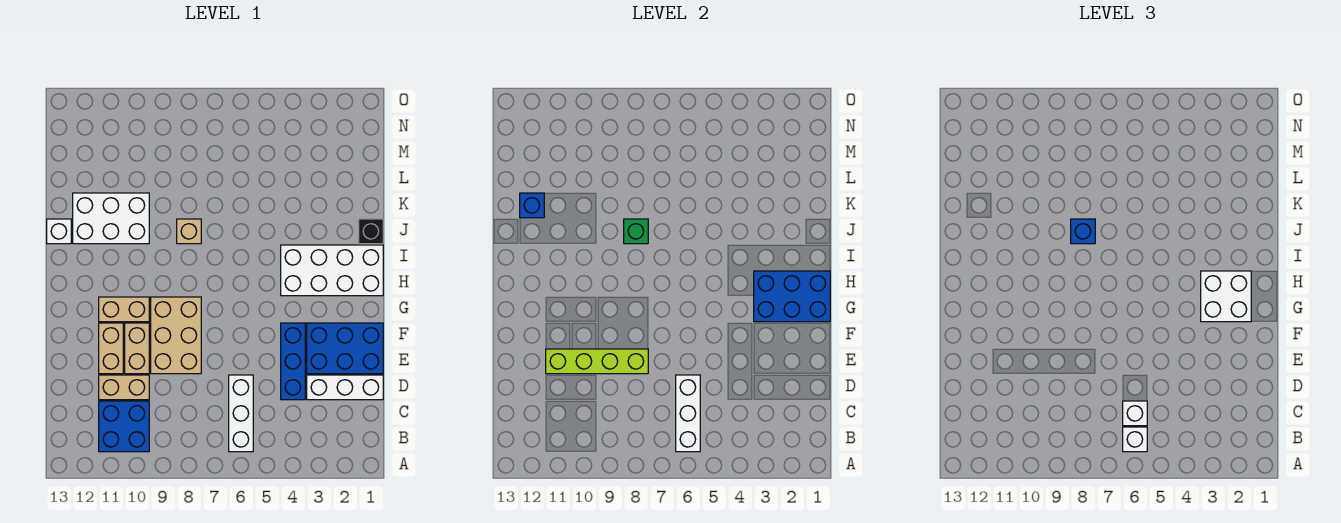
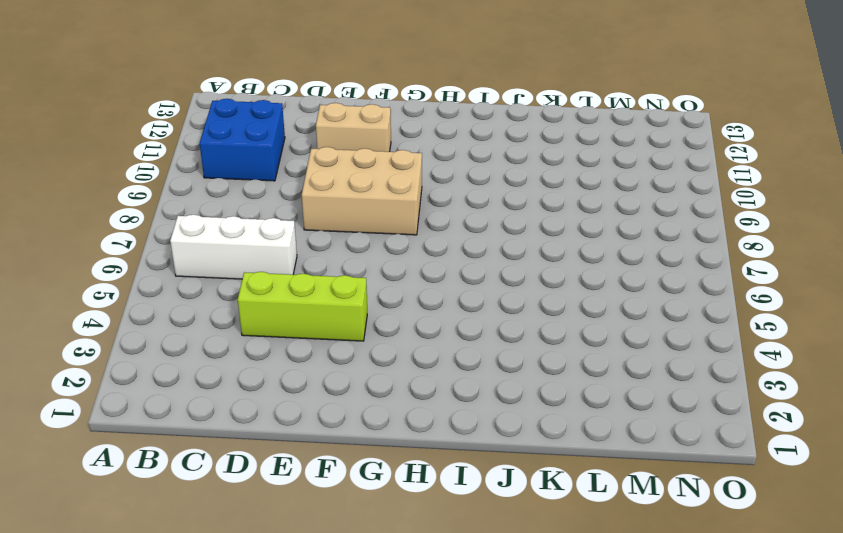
lime 1x3 brick [238,272,367,341] -> blue 1x3 brick [281,323,305,400]
none -> white 1x3 brick [307,375,383,400]
none -> tan 1x2 brick [99,375,149,400]
none -> blue 2x3 brick [307,323,383,374]

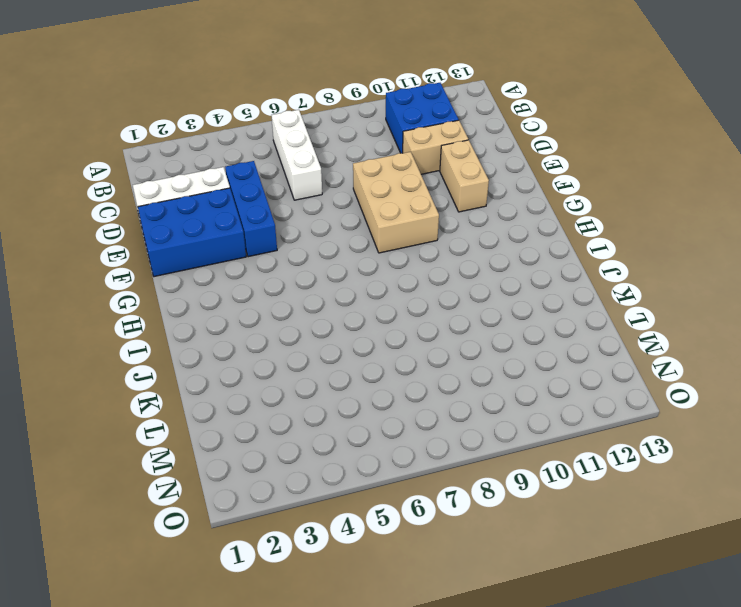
none -> tan 1x2 brick [125,323,149,374]
none -> tan 1x2 brick [99,297,149,322]
none -> white 2x4 brick [281,245,383,296]

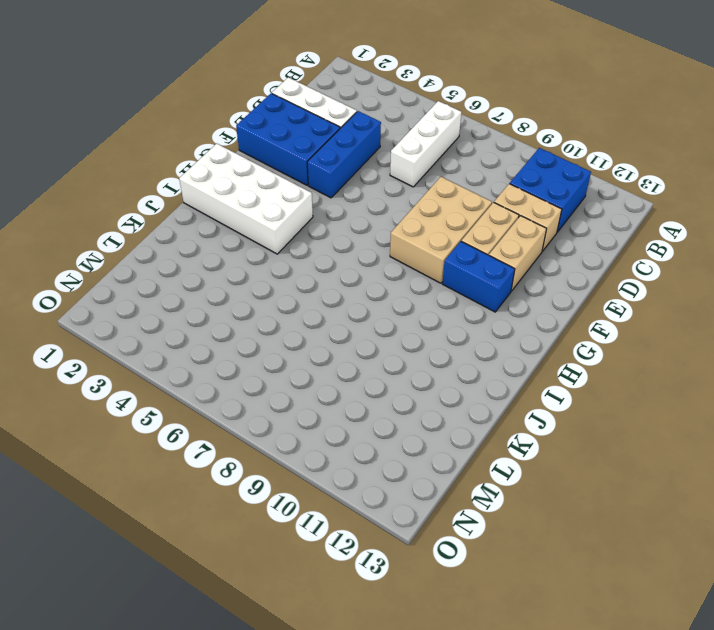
blue 1x2 brick [442,242,515,312] -> tan 1x2 brick [99,297,149,322]
none -> black 1x1 brick [359,219,383,244]
none -> tan 1x1 brick [177,219,201,244]
none -> white 2x3 brick [73,193,149,244]

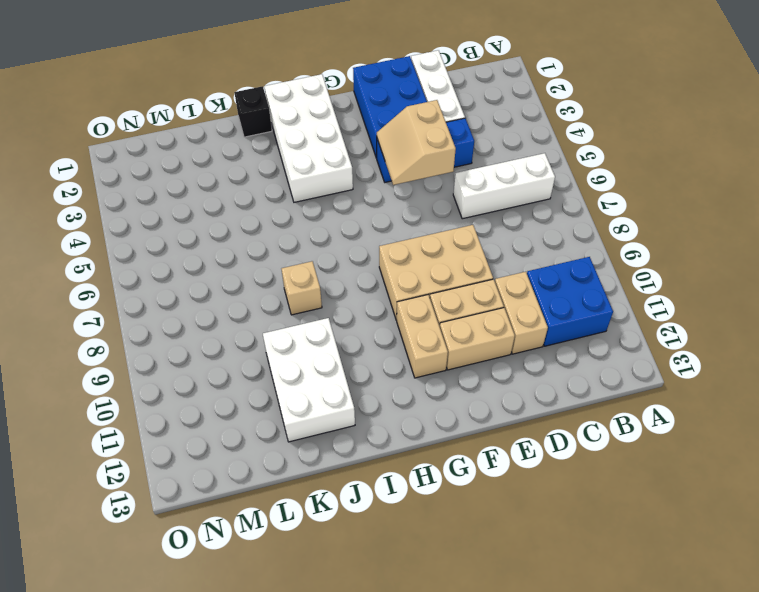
tan 2x2 slope [377,100,456,185] -> none
none -> white 1x1 brick [47,219,71,244]
none -> white 1x3 brick [676,375,700,452]
none -> lime 1x4 brick [546,349,648,374]

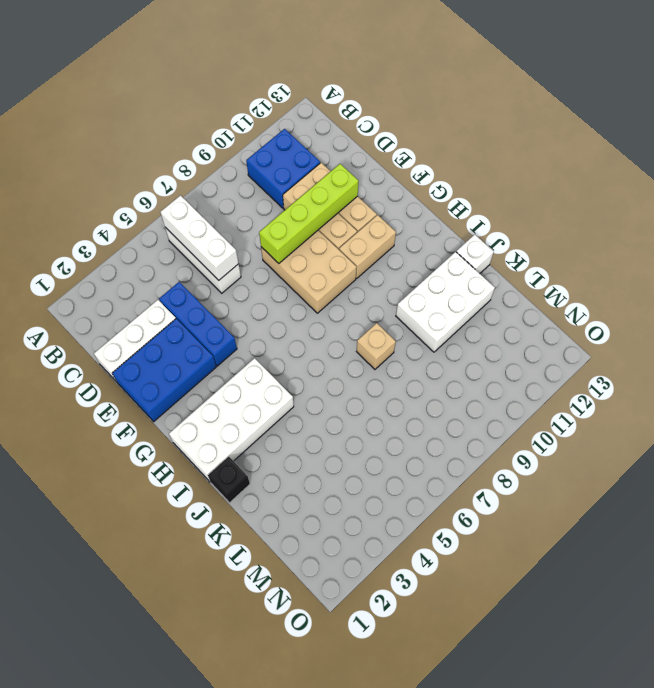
none -> blue 2x3 brick [754,271,830,322]
none -> green 1x1 brick [624,219,648,244]
none -> blue 1x1 brick [520,193,544,218]

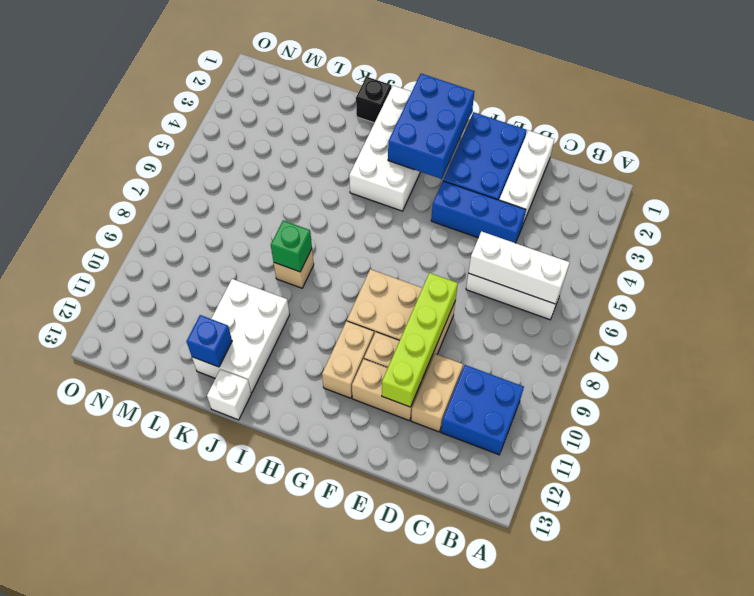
none -> white 1x1 brick [1123,427,1147,452]
none -> white 1x1 brick [1123,401,1147,426]
none -> white 2x2 brick [1201,271,1251,322]

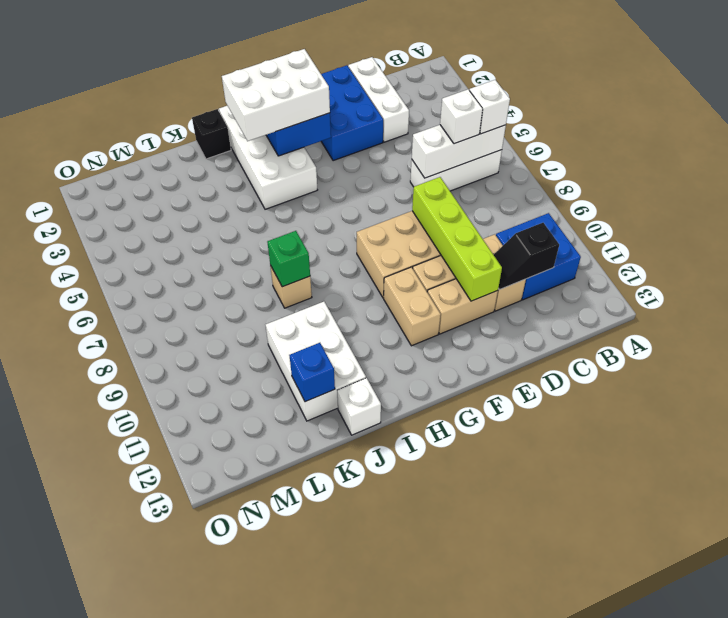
black 1x2 slope [494,223,559,290] -> none
white 2x3 brick [222,49,330,141] -> white 2x2 brick [1201,271,1251,322]
none -> blue 1x3 brick [281,323,305,400]
none -> blue 1x1 brick [1071,219,1095,244]

